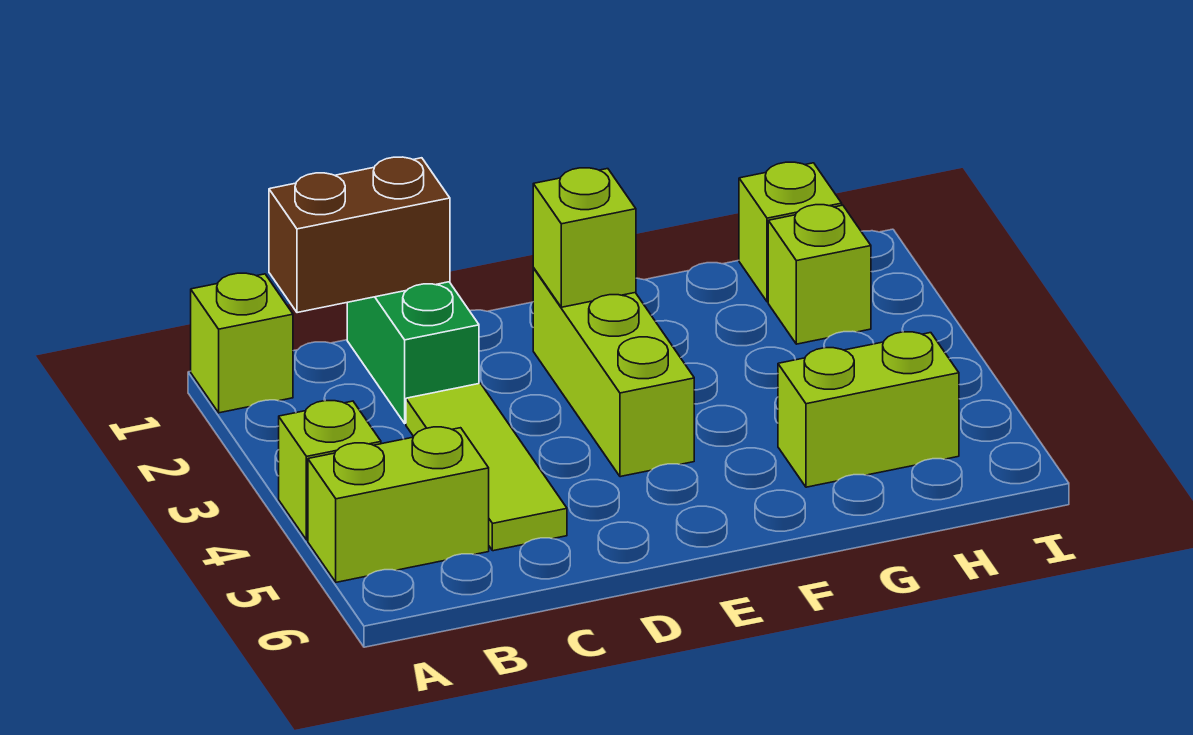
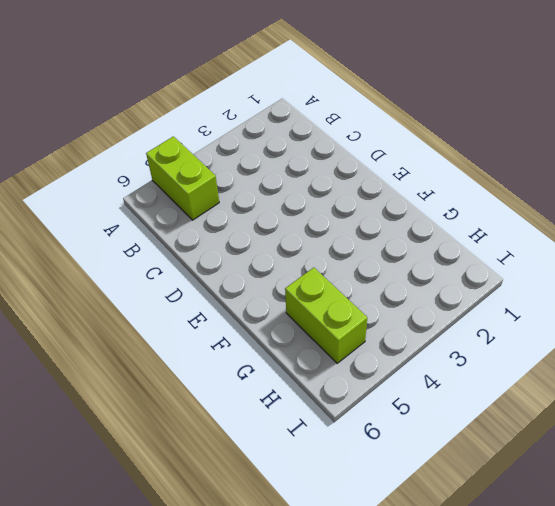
none -> lime 1x1 brick [191,273,293,413]
none -> lime 1x1 brick [279,401,381,540]

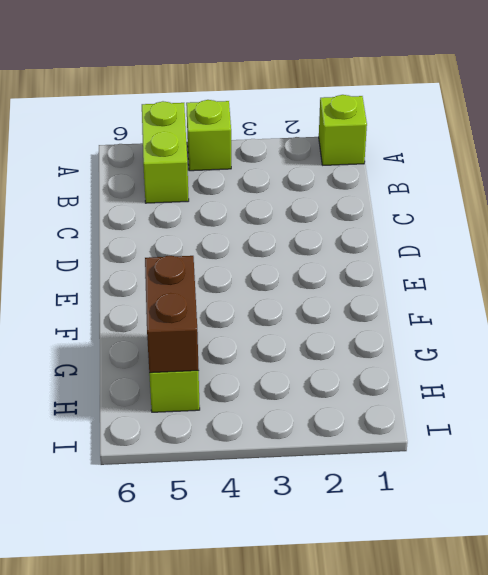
brown 1x2 brick [145,256,199,373] -> brown 1x2 brick moved to [269,157,450,313]
none -> green 1x2 brick [347,282,479,423]
none -> lime 1x3 tile [406,383,567,551]

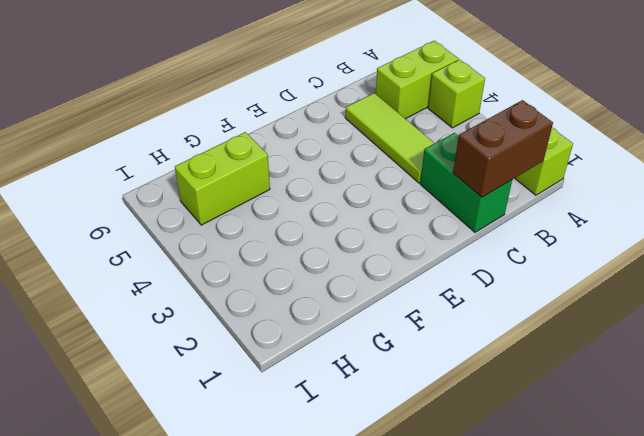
none -> lime 1x3 brick [533,268,694,477]
none -> lime 1x1 brick [739,162,842,302]

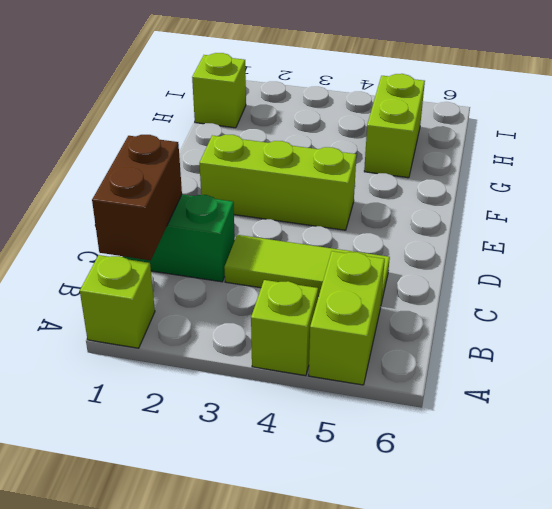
none -> lime 1x1 brick [768,205,871,344]
none -> lime 1x1 brick [533,168,636,307]

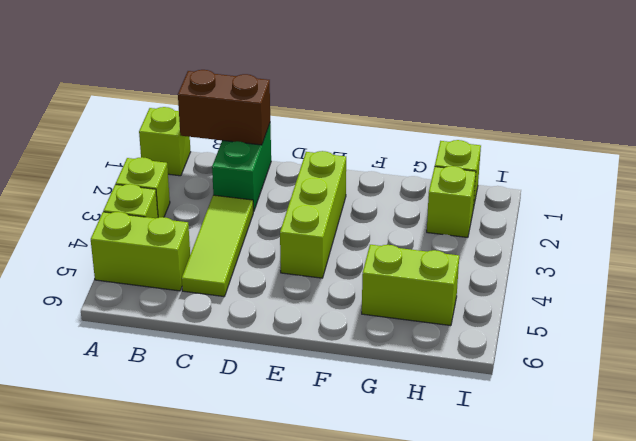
lime 1x1 brick [116,157,170,218] -> lime 1x1 brick moved to [533,168,636,307]

